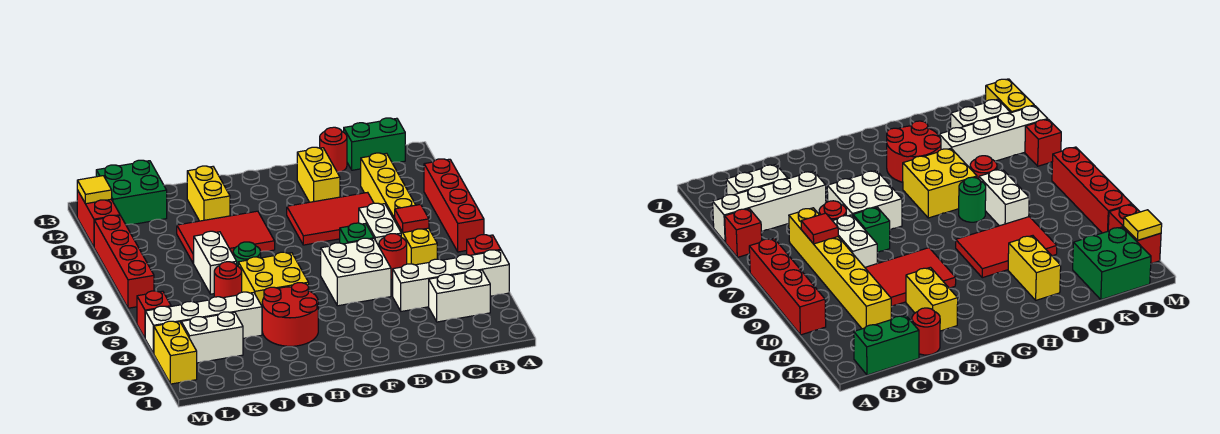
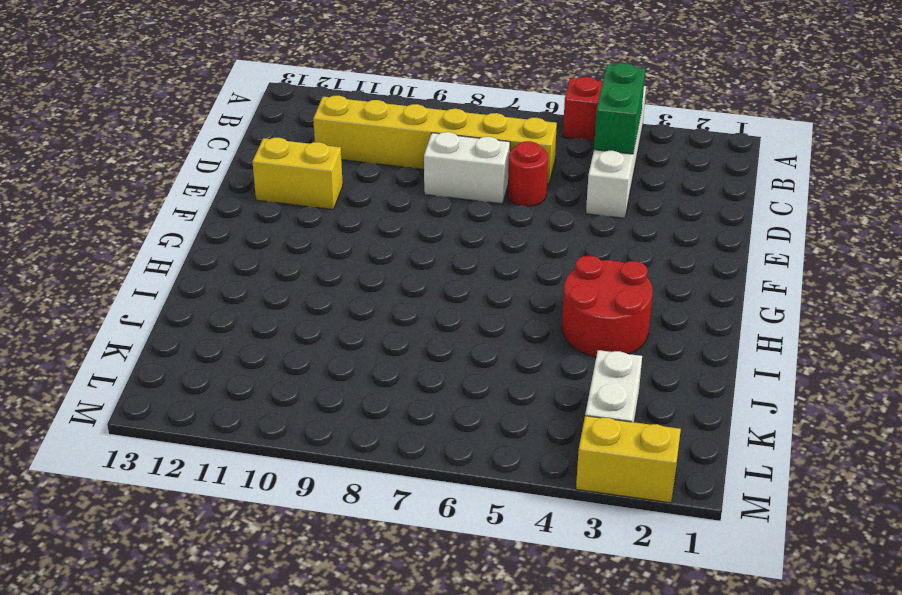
green 1x2 brick [594,63,645,154] -> green 1x2 brick moved to [344,118,405,170]
none -> red 1x4 brick [424,159,484,252]
none -> white 1x2 brick [429,270,490,322]
none -> red 2x3 tile [287,192,374,245]

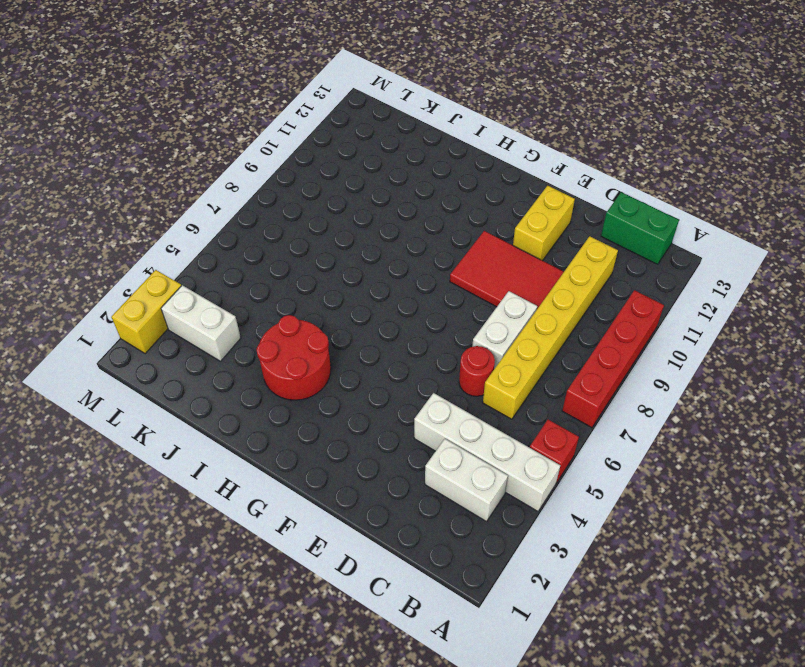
none -> red 1x1 round brick [320,127,347,172]
none -> white 2x2 brick [321,238,391,306]
none -> green 1x1 brick [340,223,374,244]

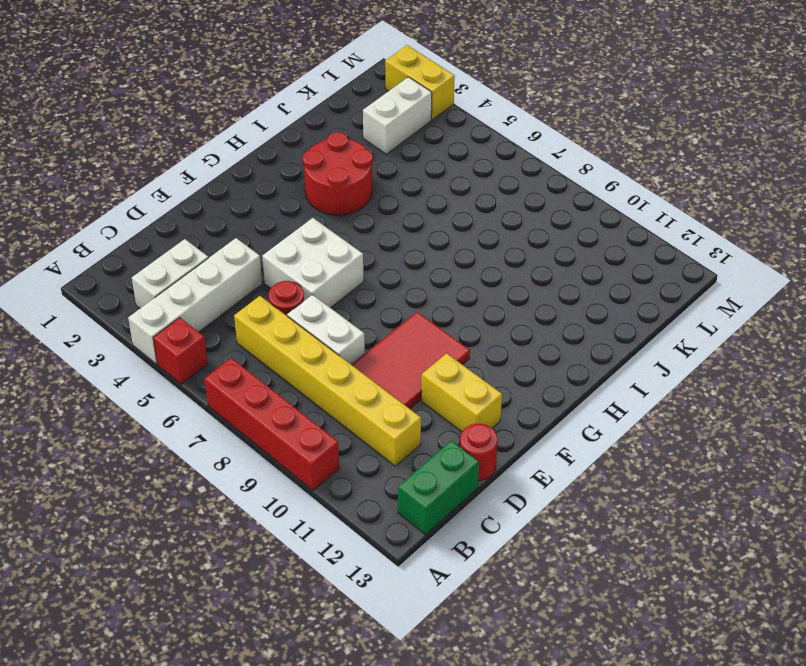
none -> green 1x1 brick [340,223,374,244]
none -> yellow 2x2 brick [238,252,309,306]
none -> red 2x3 tile [177,211,275,264]

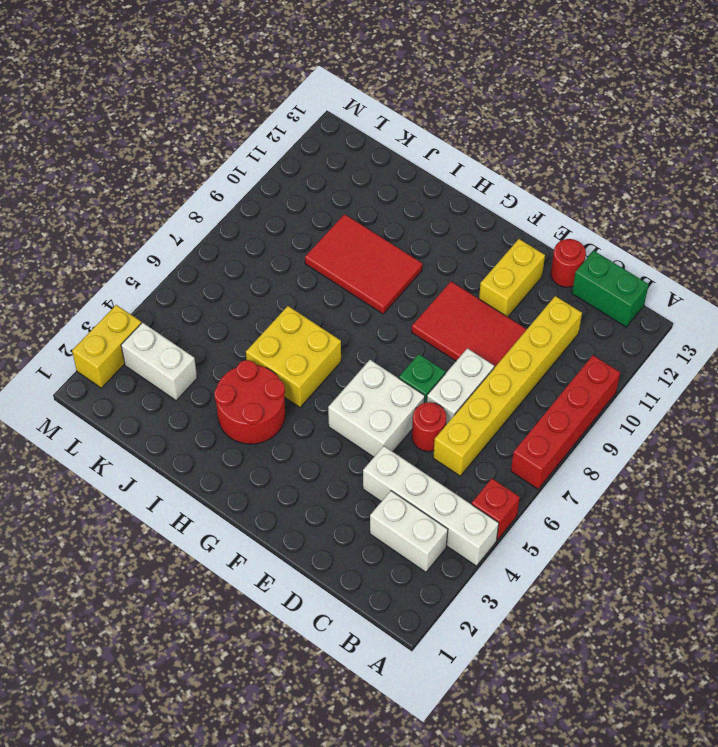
none -> green 1x1 round brick [233,242,261,266]
none -> yellow 1x2 brick [187,166,230,221]
none -> white 1x4 brick [145,292,262,354]

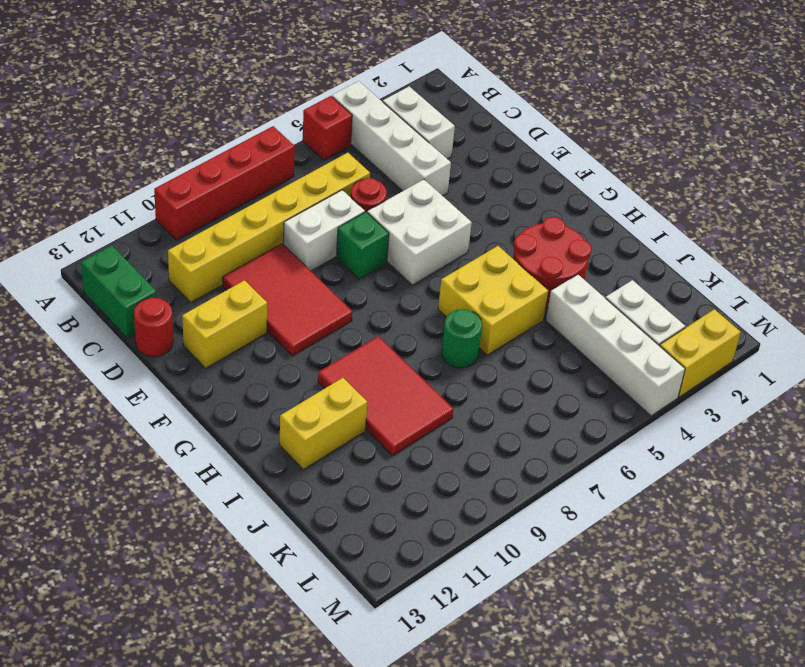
none -> red 1x1 round brick [214,262,242,298]
none -> white 1x2 brick [194,231,237,294]
none -> green 2x2 brick [96,160,167,225]

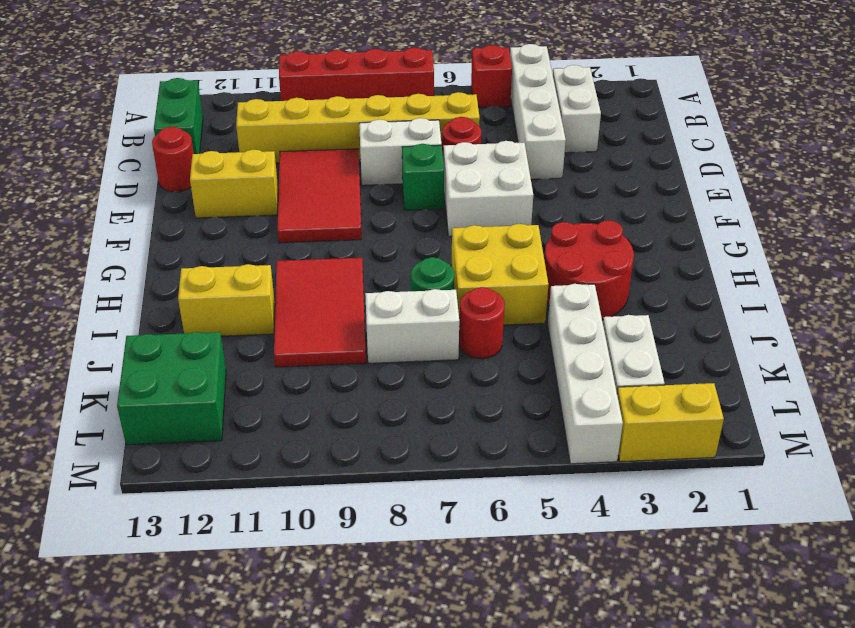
none -> red 1x1 brick [137,291,171,338]
none -> red 1x4 brick [94,215,154,308]
none -> red 1x2 brick [77,190,120,247]

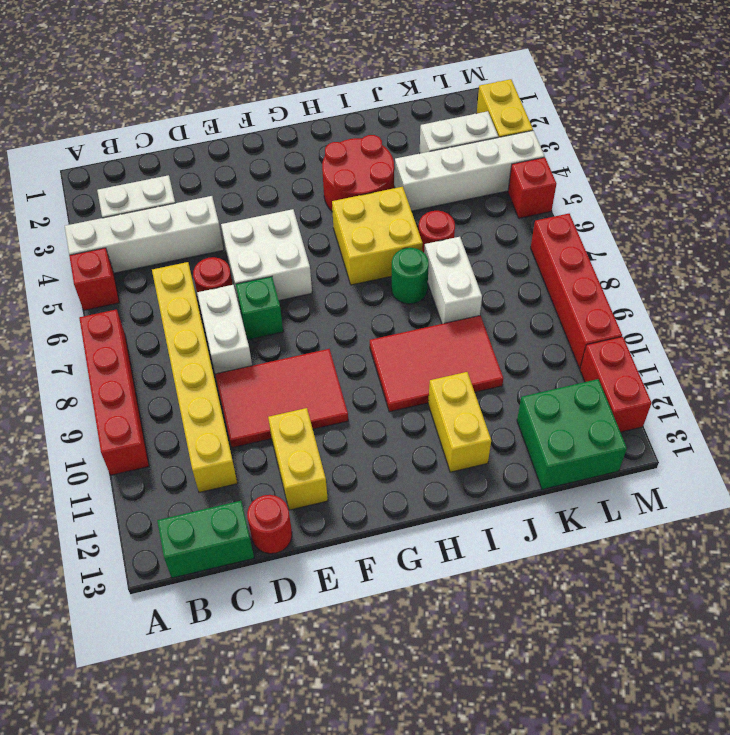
none -> red 1x1 tile [395,204,429,233]
none -> yellow 1x1 tile [77,176,112,204]

